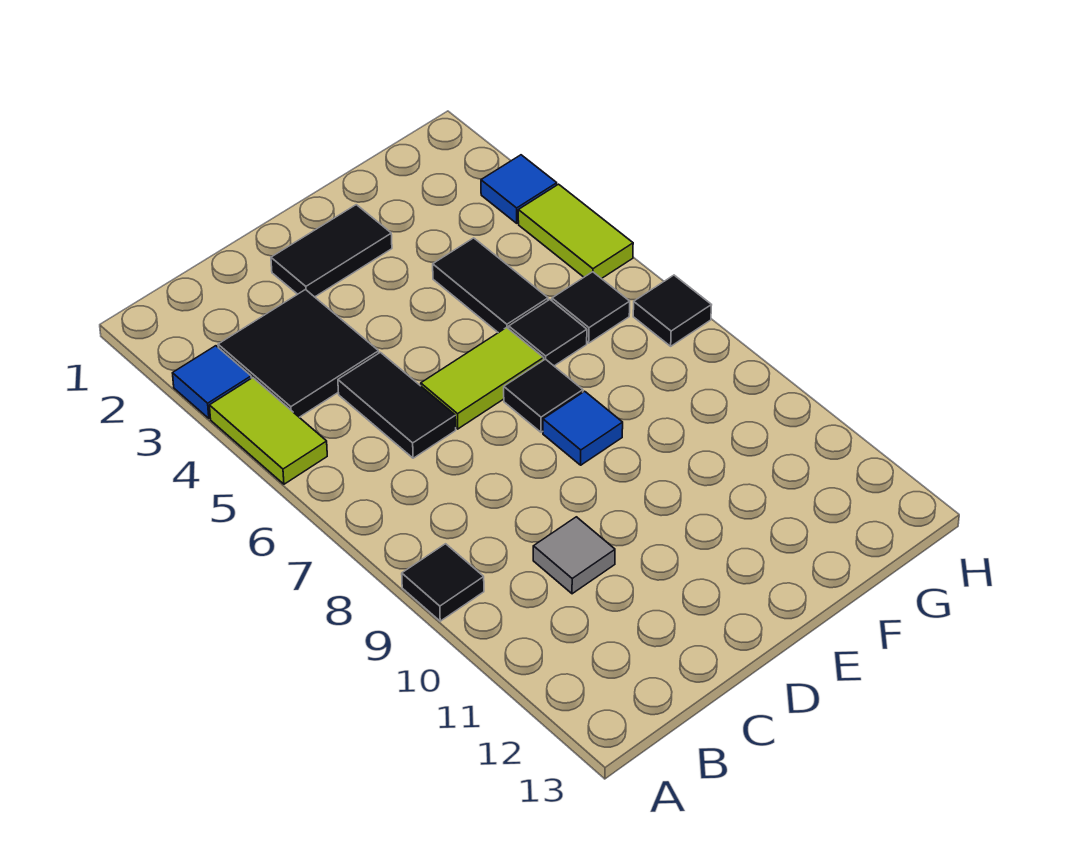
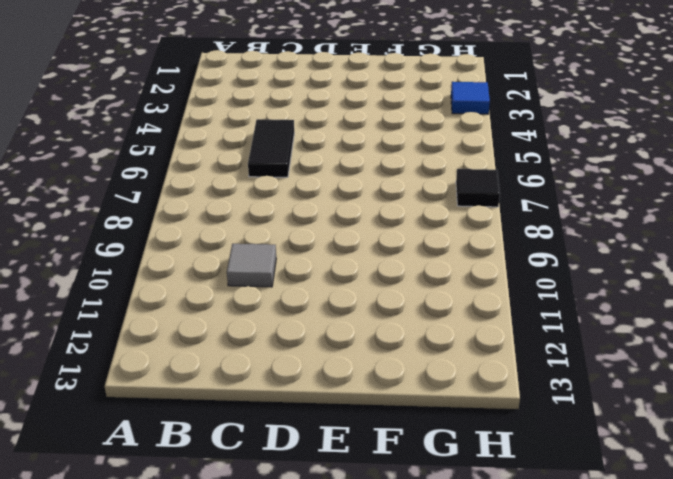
none -> blue 1x1 tile [173,346,251,418]
none -> lime 1x2 tile [209,378,327,484]
none -> black 1x1 tile [402,544,484,621]

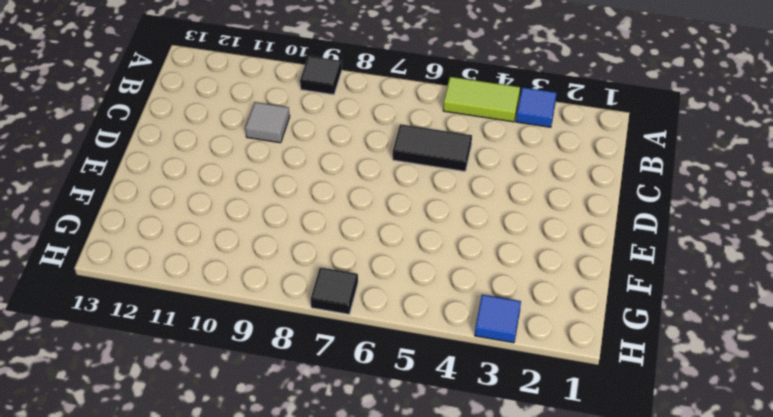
none -> black 2x2 tile [218,290,379,417]
none -> black 1x2 tile [271,205,392,297]
none -> lime 1x2 tile [421,327,544,429]

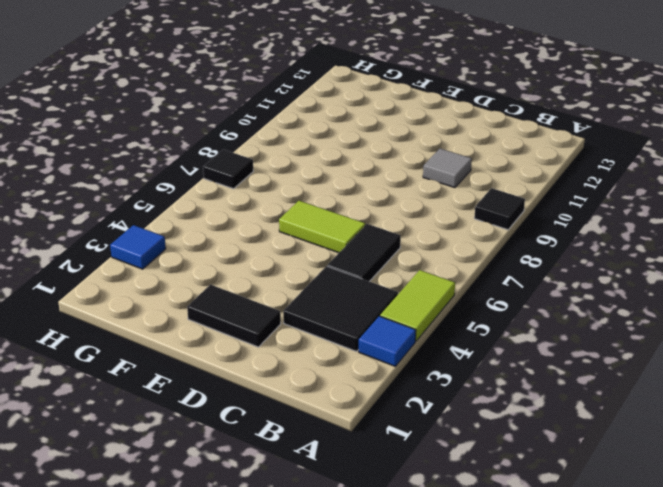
none -> black 1x1 tile [504,359,583,432]
none -> blue 1x1 tile [543,391,623,465]
none -> black 1x2 tile [433,238,548,333]

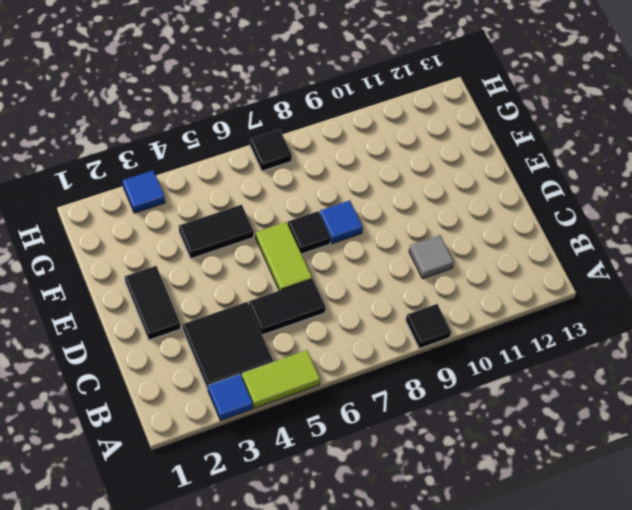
none -> black 1x1 tile [509,300,587,366]
none -> black 1x1 tile [552,272,630,343]
none -> lime 1x2 tile [518,184,633,279]

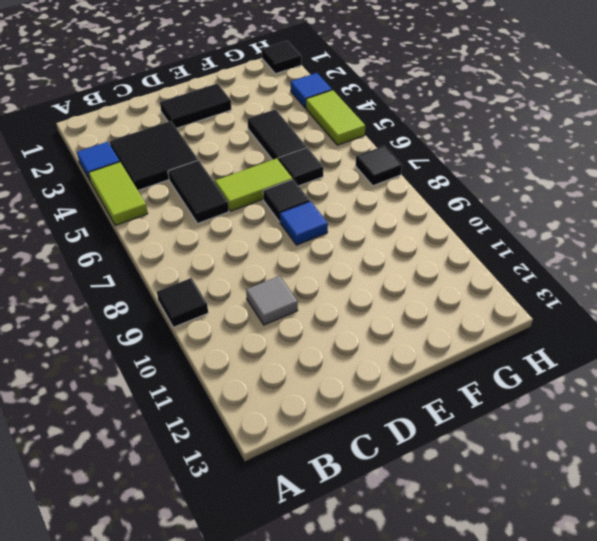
black 1x1 tile [262,41,301,74] -> black 1x1 tile moved to [552,272,630,343]

